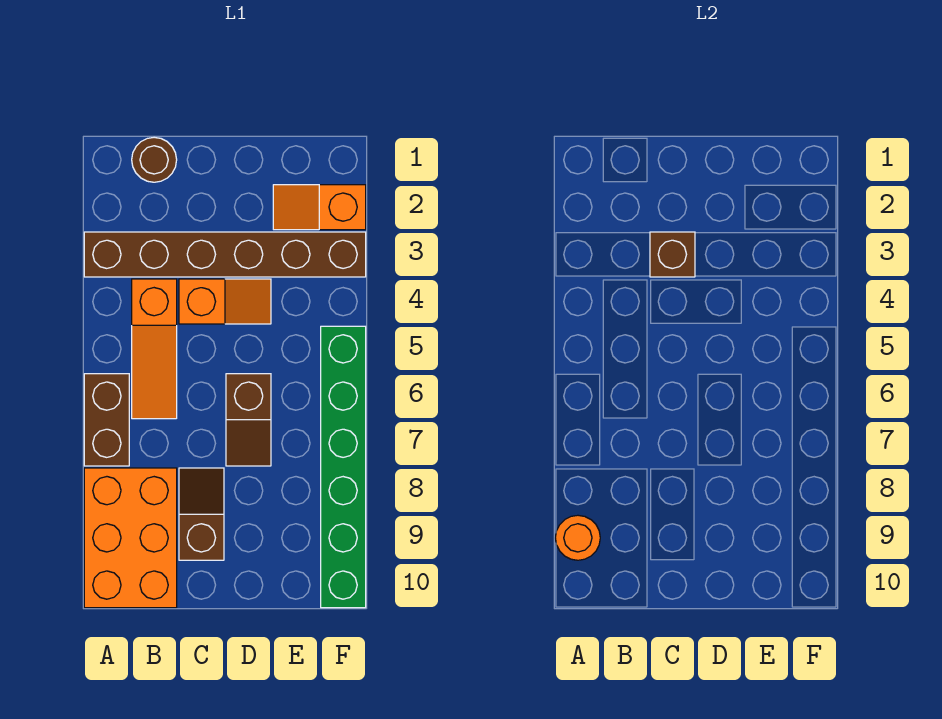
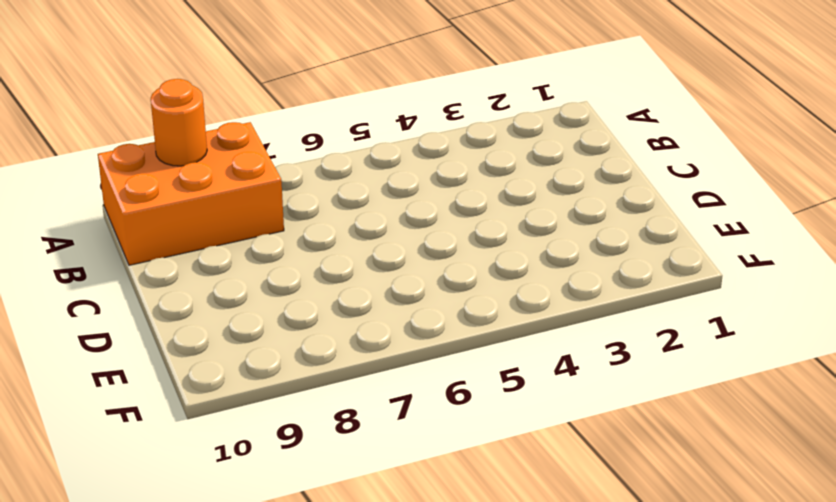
none -> brown 1x6 brick [84,232,366,277]
none -> brown 1x2 brick [84,374,129,466]
none -> brown 1x1 round brick [132,137,177,182]

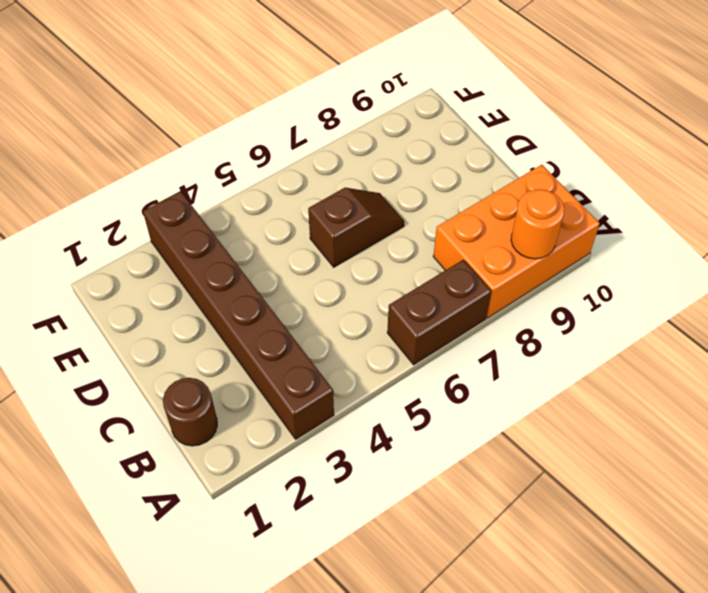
none -> orange 1x3 slope [132,279,177,419]
none -> orange 1x2 slope [179,279,271,324]
none -> brown 1x2 slope [179,468,224,560]

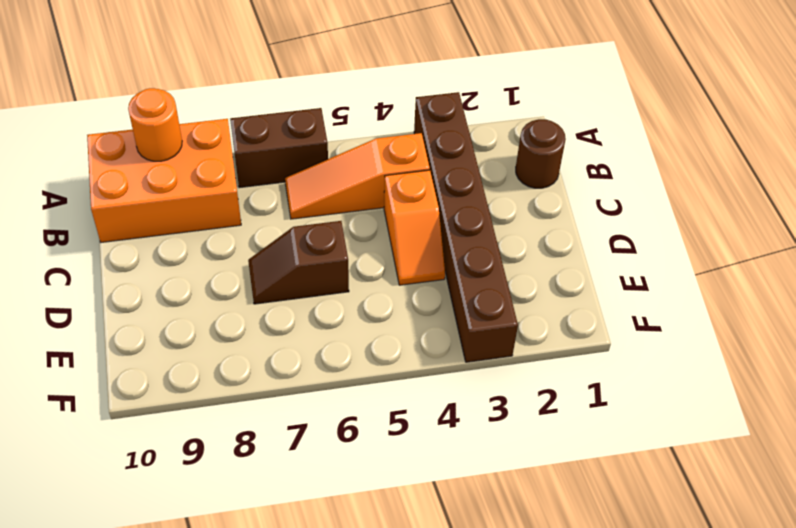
none -> brown 1x2 slope [179,468,224,560]
none -> orange 1x2 slope [273,185,366,230]
none -> green 1x6 brick [321,326,366,608]

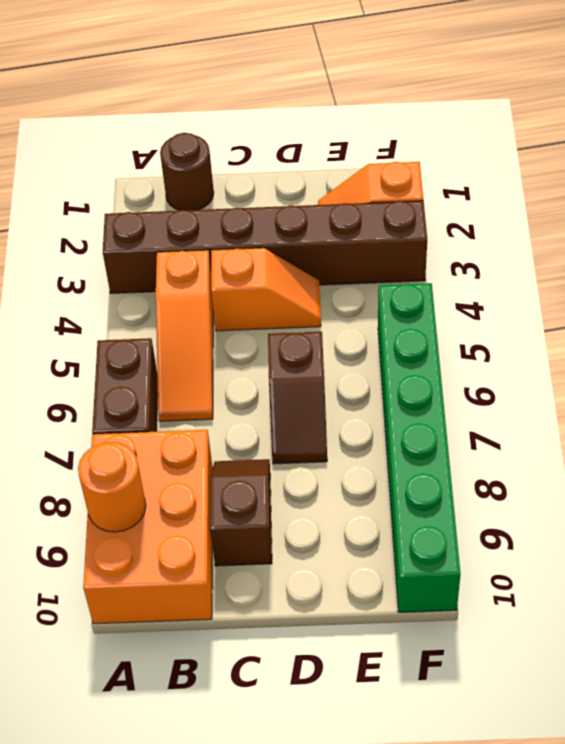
none -> brown 1x1 brick [650,232,695,277]

